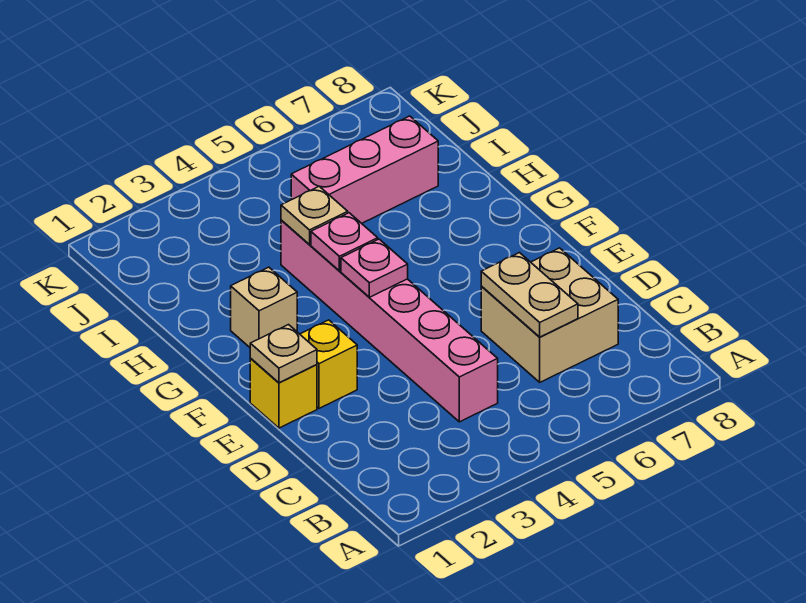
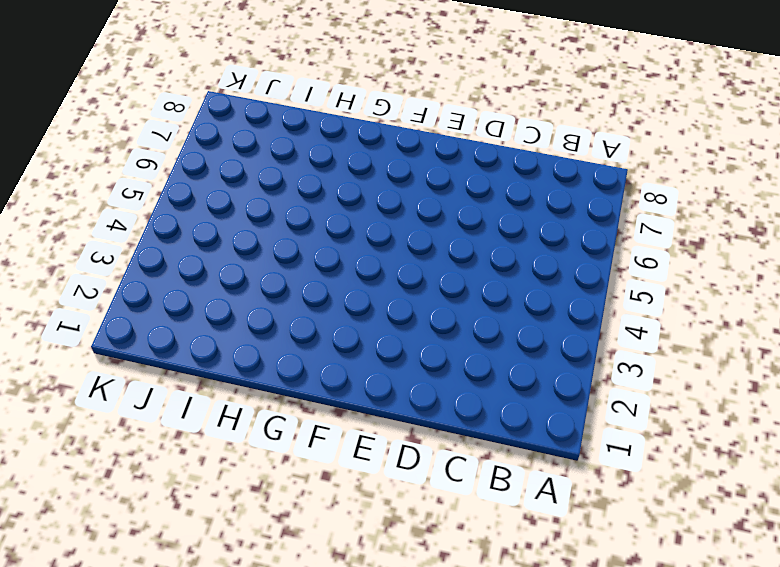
none -> pink 1x6 brick [281,220,498,422]
none -> tan 2x2 brick [481,248,618,382]

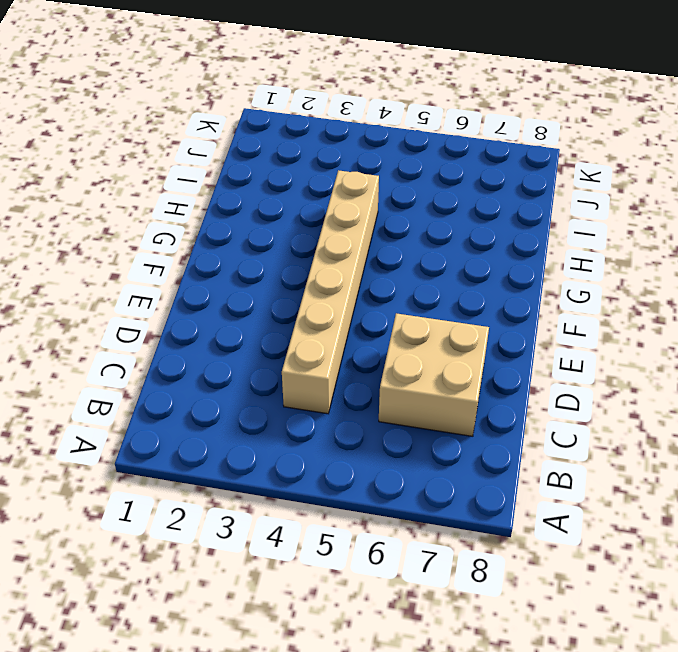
tan 1x6 brick [282,170,379,414] -> pink 1x6 brick [281,220,498,422]
none -> yellow 1x1 brick [250,359,317,428]
none -> yellow 1x1 brick [300,320,357,408]

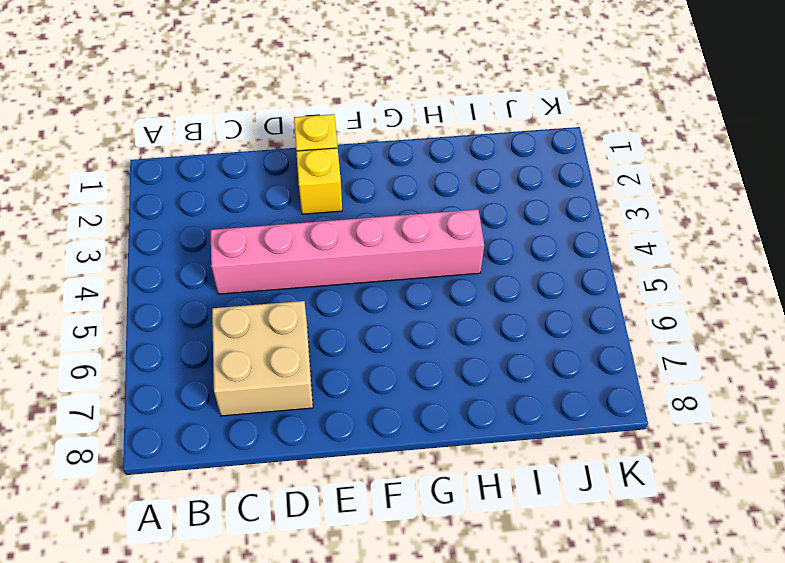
none -> tan 1x1 brick [231,267,297,347]
none -> pink 1x3 brick [291,116,438,223]

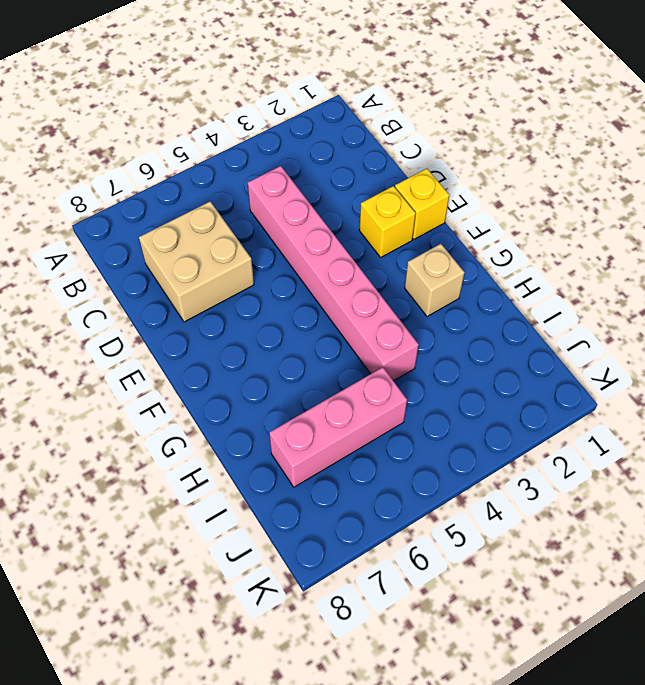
none -> tan 1x2 plate [481,253,578,337]
none -> tan 1x1 plate [250,325,317,383]

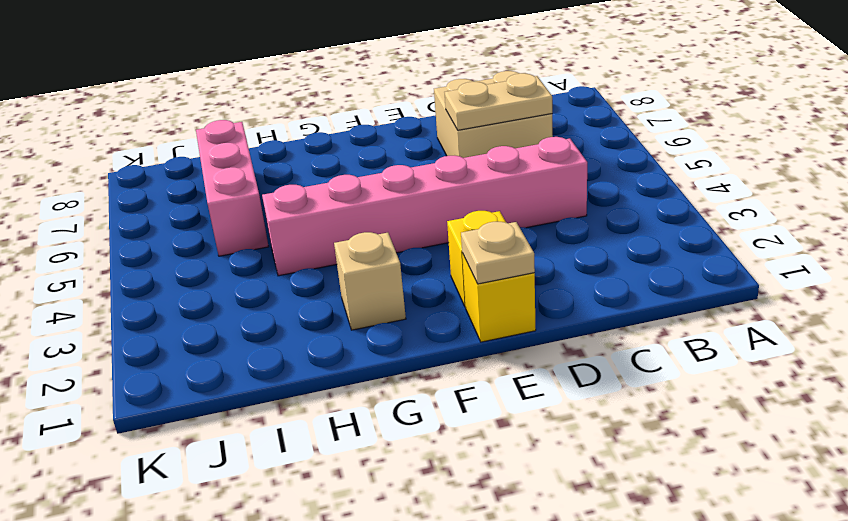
none -> pink 1x1 plate [341,239,408,297]
none -> pink 1x1 plate [311,213,378,271]

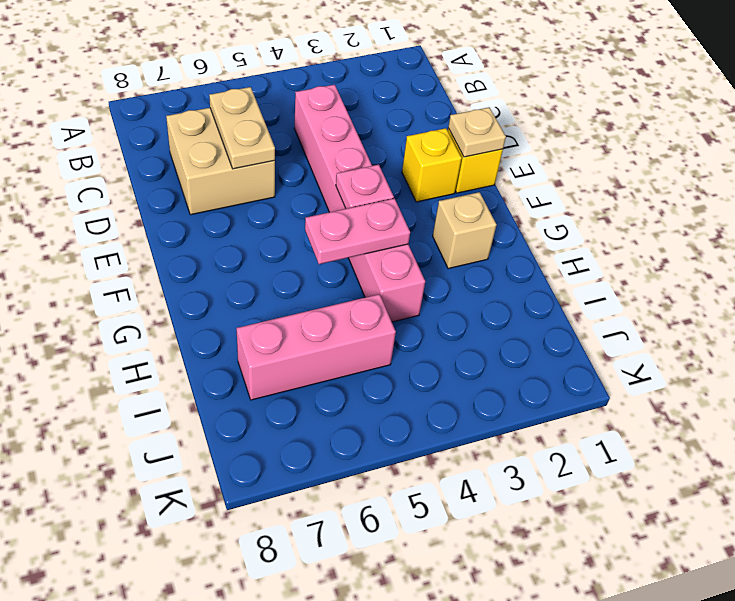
pink 1x2 plate [305,198,410,264] -> pink 1x1 plate [311,213,378,271]
none -> tan 1x1 plate [281,186,348,244]

